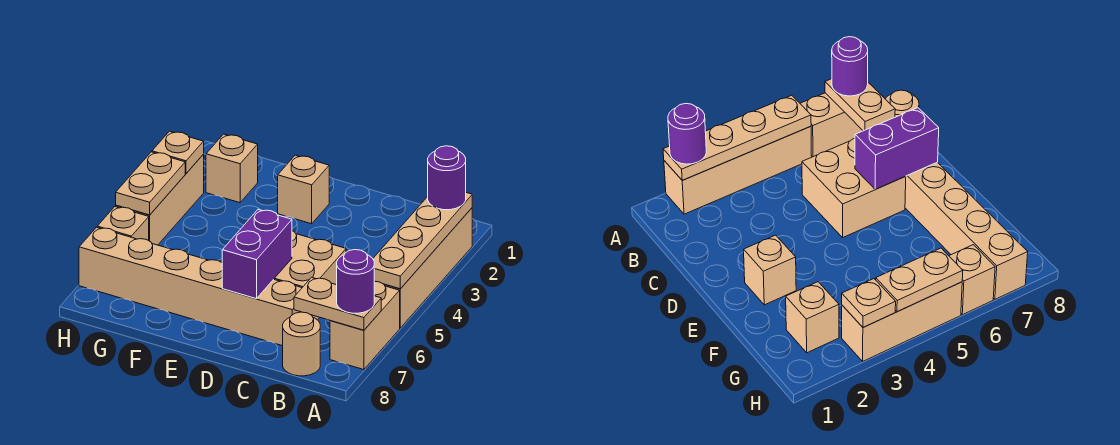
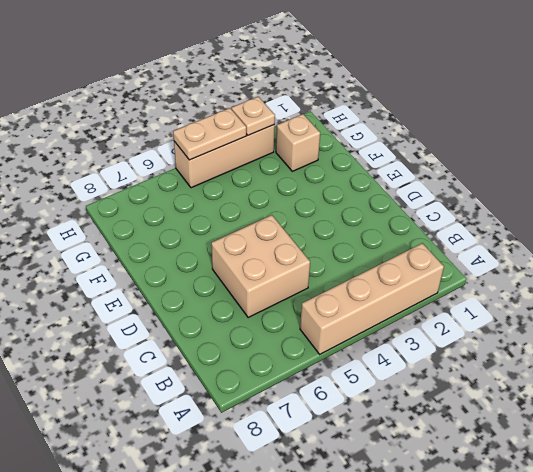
none -> tan 1x2 brick [330,281,400,370]
none -> tan 1x1 round brick [283,312,320,376]
none -> tan 1x6 brick [79,227,302,346]

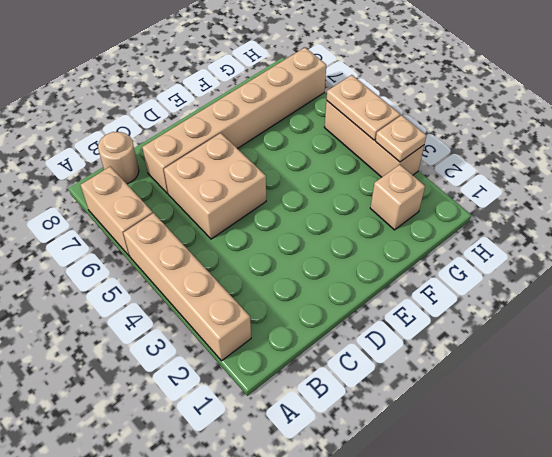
none -> tan 1x1 brick [278,155,329,224]
none -> tan 1x1 brick [97,207,149,240]
none -> tan 1x4 plate [373,193,472,289]

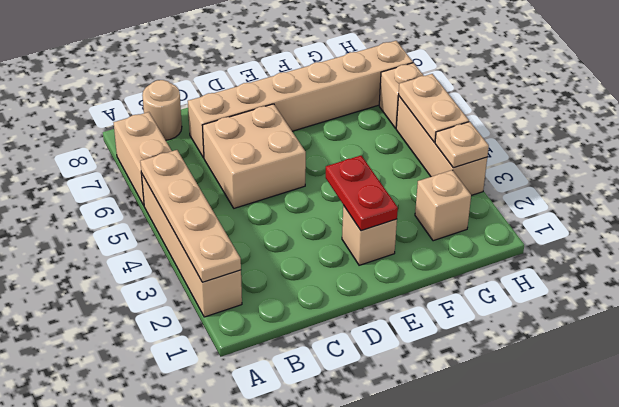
red 1x2 plate [326,156,398,231] -> none
none -> tan 1x2 plate [294,277,381,330]
none -> purple 1x2 brick [222,209,292,299]
none -> purple 1x1 round brick [428,146,466,210]

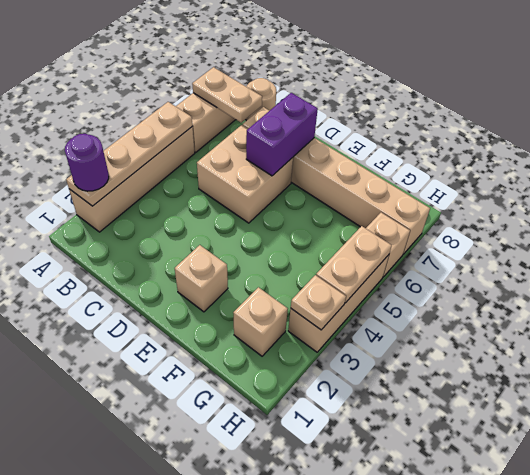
none -> purple 1x1 round brick [337,250,374,313]

